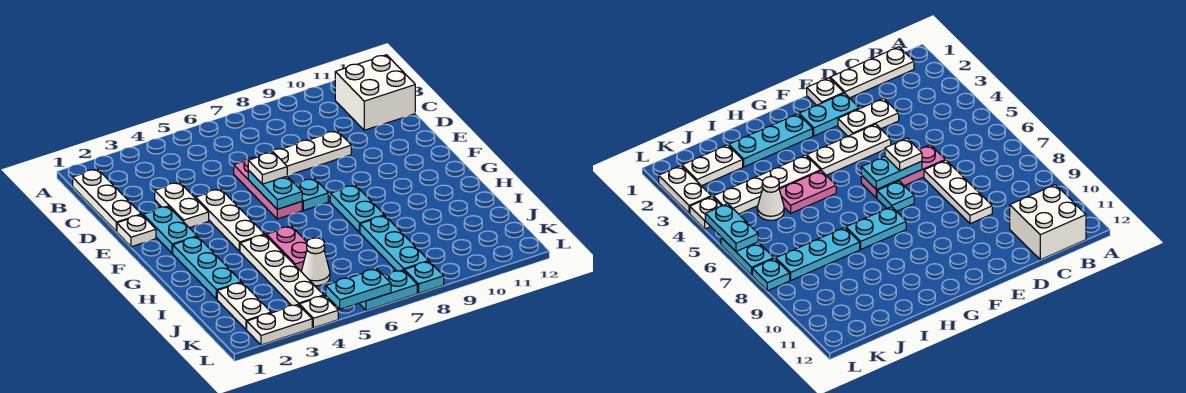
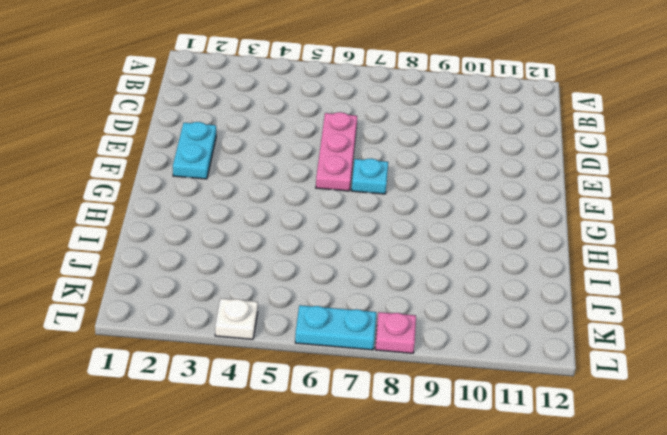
pink 1x1 plate [375,312,416,353] -> cyan 1x1 plate [404,261,444,293]
none -> white 1x3 plate [73,169,141,231]
none -> white 2x2 brick [335,55,415,130]
none -> white 1x2 plate [155,182,209,228]

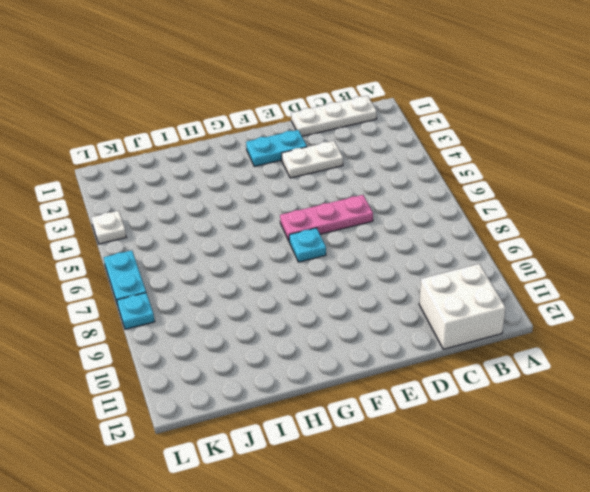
none -> white 1x3 plate [271,131,351,176]
none -> white 1x1 plate [117,215,156,247]
none -> white 1x3 plate [196,189,264,251]

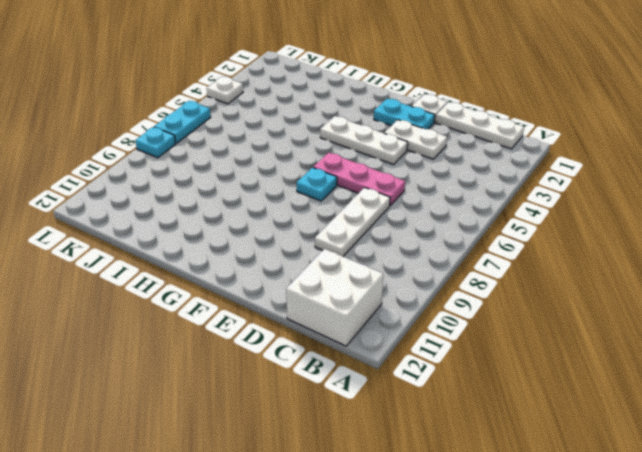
none -> cyan 1x3 plate [173,237,242,299]
none -> cyan 1x2 plate [330,185,384,232]
none -> white 1x4 plate [240,235,324,305]

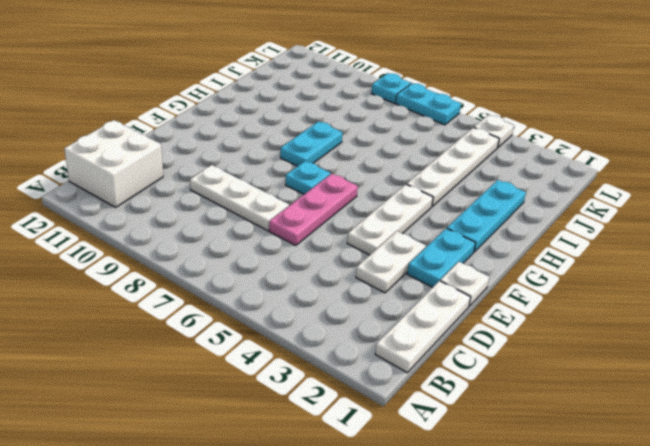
none -> pink 1x2 plate [266,226,307,271]
none -> cyan 1x3 plate [360,216,429,271]
none -> white 1x2 plate [217,283,271,330]

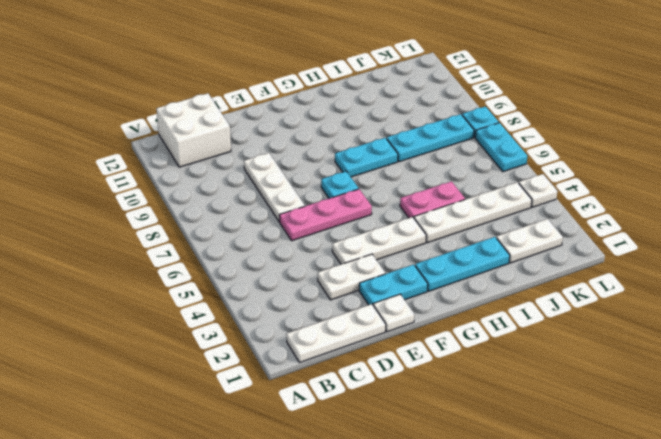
none -> white 1x1 cone [301,238,330,286]
none -> white 1x2 plate [247,304,312,345]
none -> cyan 1x2 plate [248,170,302,209]

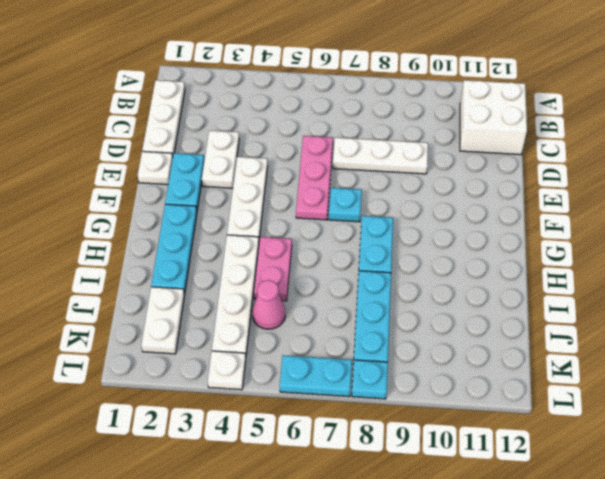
pink 1x1 cone [252,280,285,329] -> white 1x1 cone [301,238,330,286]
none -> white 1x2 plate [247,304,312,345]
none -> cyan 1x2 plate [248,170,302,209]
none -> cyan 1x2 plate [326,269,391,309]

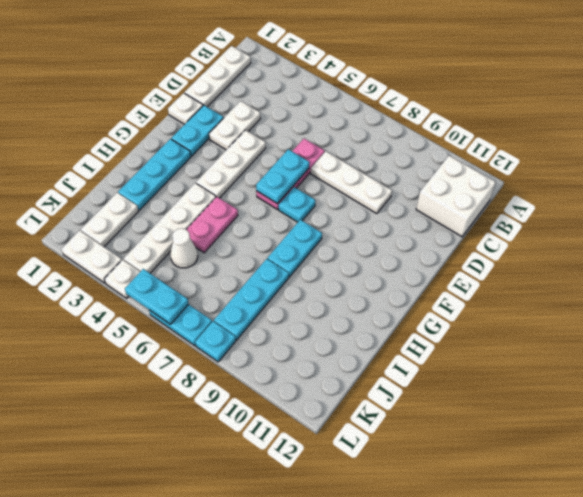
none -> white 1x1 plate [248,152,287,184]

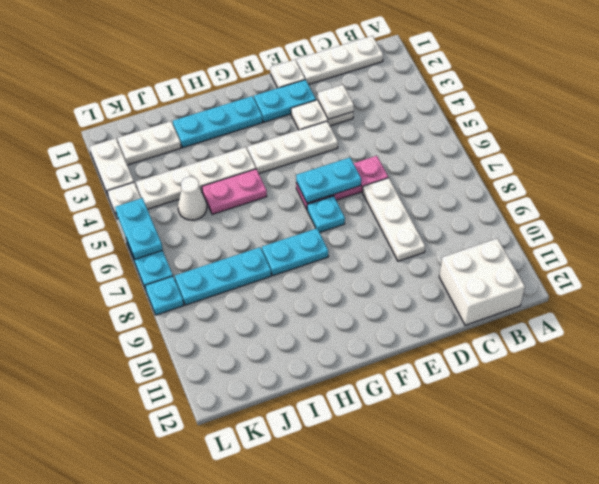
white 1x1 plate [318,85,354,119] -> white 1x1 plate moved to [248,152,287,184]

